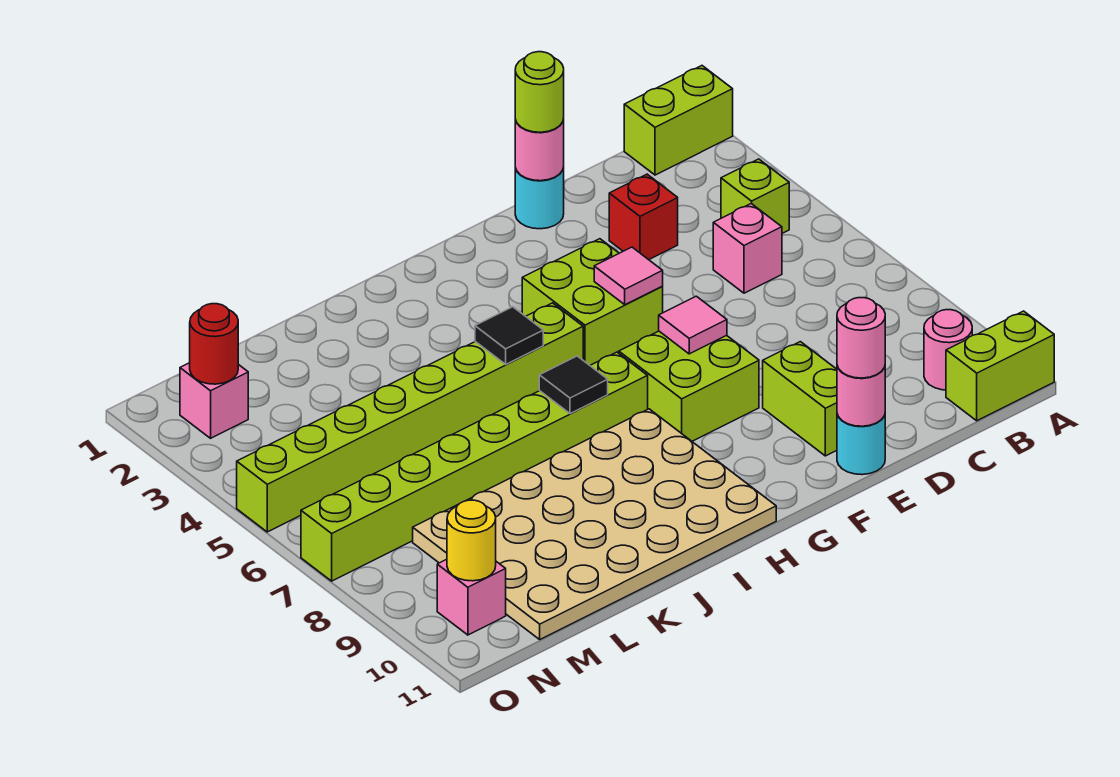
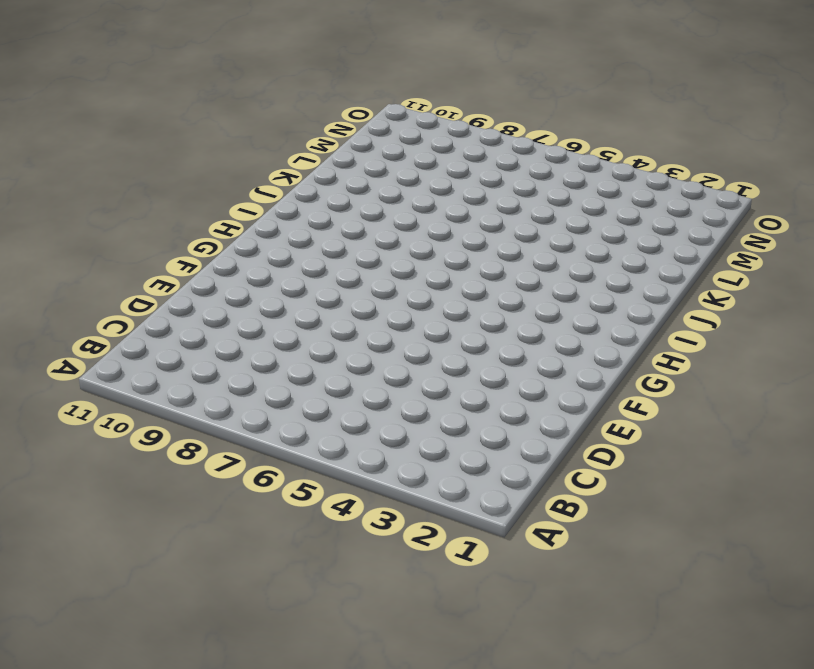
none -> lime 1x2 brick [624,66,733,175]
none -> lime 1x2 brick [946,311,1054,421]
none -> lime 1x1 brick [721,159,789,233]

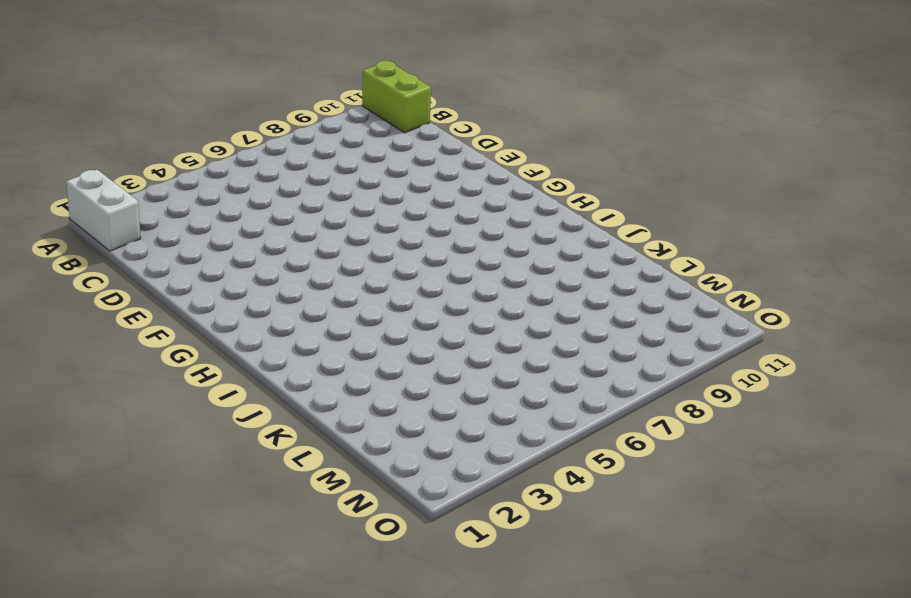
white 1x2 brick [66,170,141,251] -> lime 1x2 brick [624,66,733,175]
none -> lime 1x1 brick [721,159,789,233]
none -> pink 1x1 round brick [924,310,972,390]
none -> pink 1x1 brick [713,204,782,293]

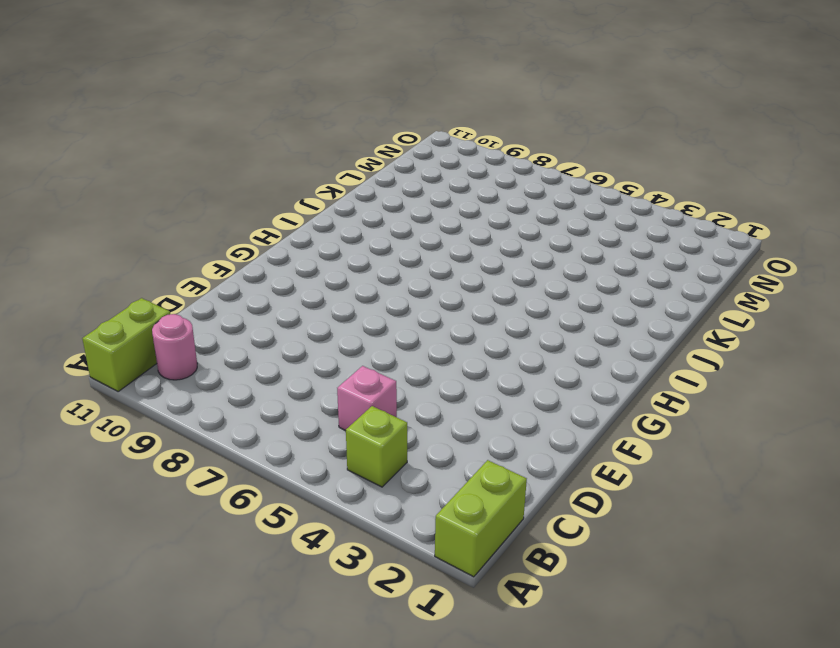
none -> red 1x1 brick [609,174,678,260]
none -> cyan 1x1 round brick [515,167,564,229]
none -> lime 1x2 brick [763,342,837,456]

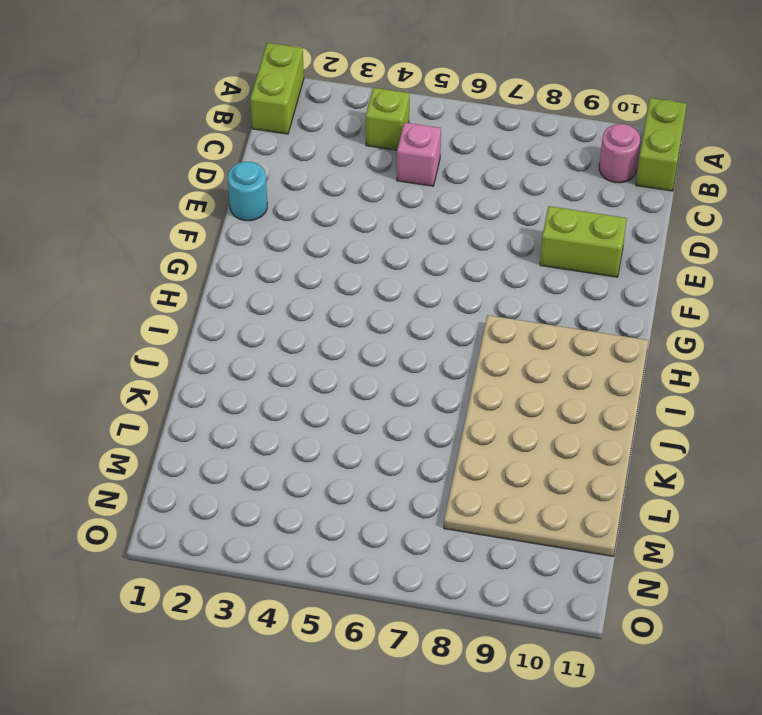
none -> red 1x1 brick [609,174,678,260]
none -> cyan 1x1 round brick [837,414,885,475]
none -> lime 2x2 brick [522,239,663,365]

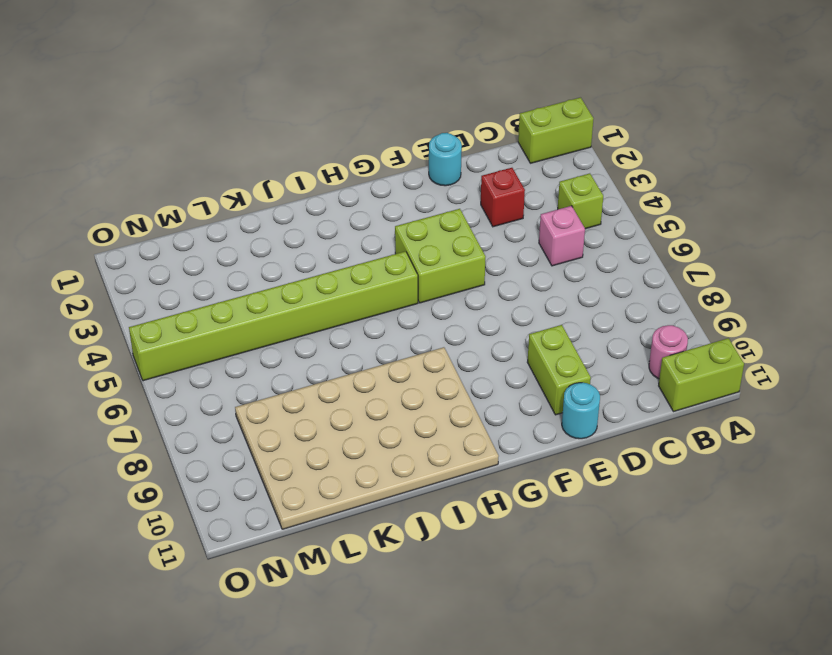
none -> lime 2x2 brick [619,331,759,441]
none -> lime 1x8 brick [301,352,648,581]
none -> pink 1x1 brick [180,363,248,438]

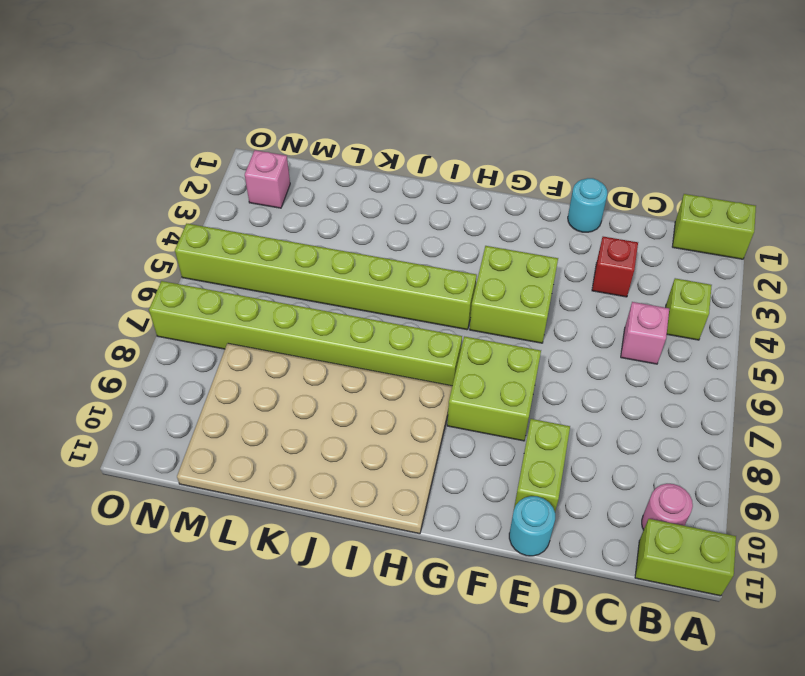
none -> pink 1x1 brick [437,559,506,635]
none -> pink 1x1 round brick [515,119,564,181]
none -> pink 1x1 round brick [837,366,885,426]

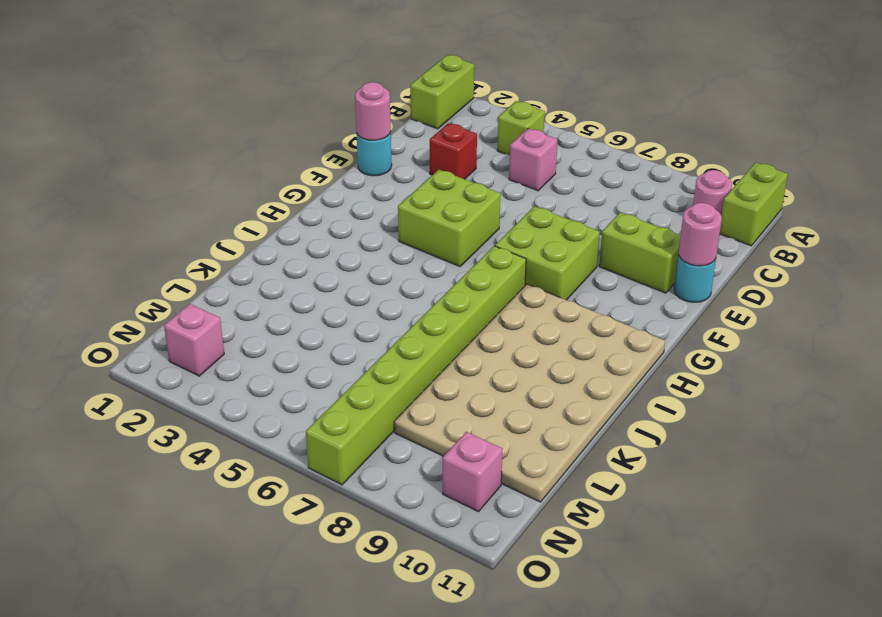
none -> lime 1x8 brick [237,303,583,532]
none -> pink 1x1 tile [594,247,663,305]
none -> pink 1x1 tile [659,296,727,354]

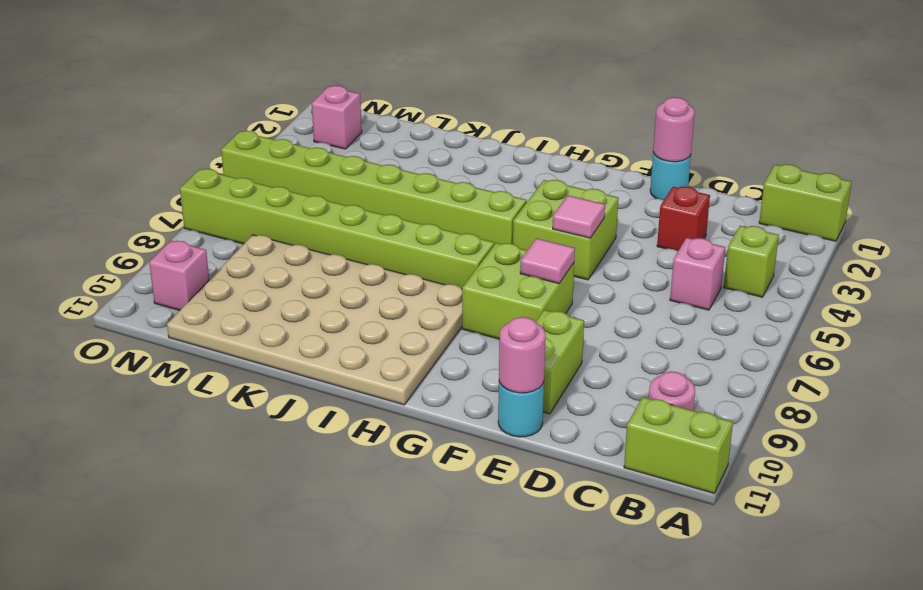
none -> black 1x1 tile [475,307,543,364]
none -> black 1x1 tile [539,356,608,414]
none -> red 1x1 round brick [190,304,238,384]

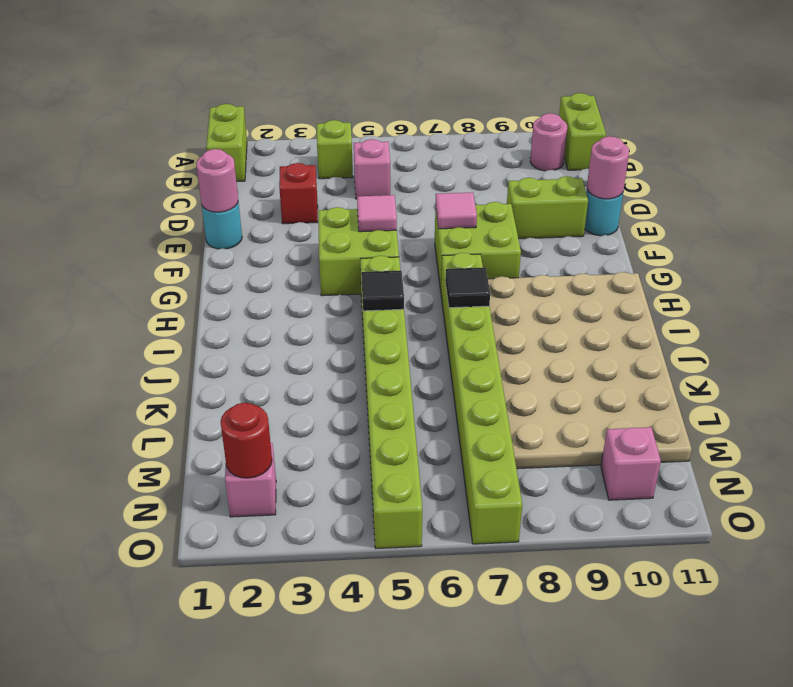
none -> yellow 1x1 round brick [447,500,496,581]
none -> lime 1x1 round brick [515,52,564,132]
none -> pink 1x1 round brick [837,298,885,378]

